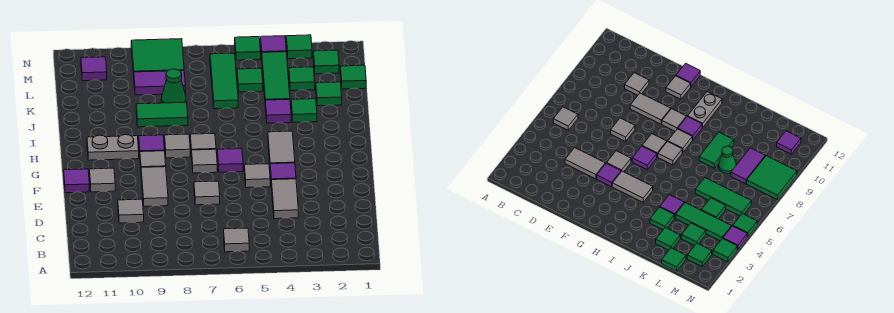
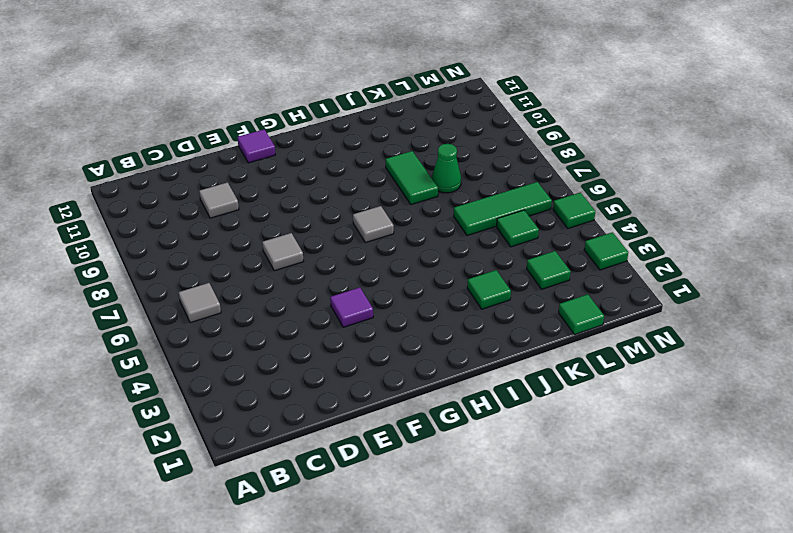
none -> grey 1x2 tile [272,179,298,219]
none -> grey 1x2 tile [141,167,168,206]
none -> grey 1x1 tile [244,164,270,188]
none -> grey 1x1 tile [90,168,115,192]

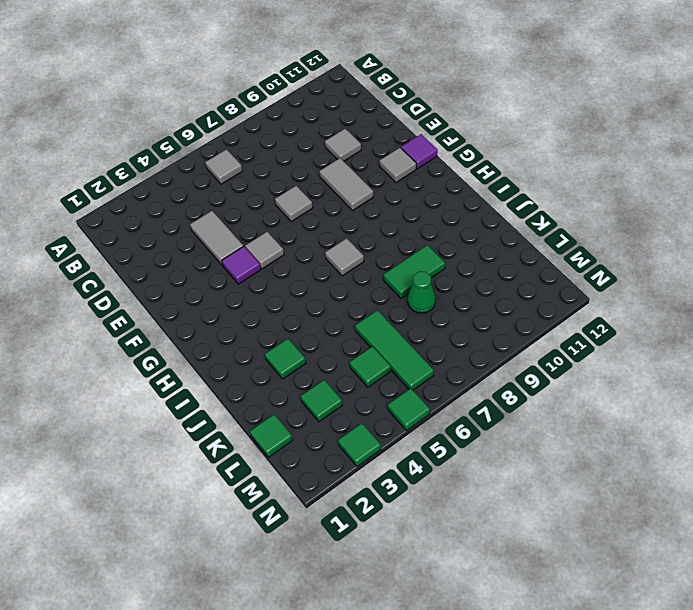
none -> grey 1x2 tile [268,131,295,164]
none -> purple 1x1 tile [217,149,243,172]
none -> grey 1x1 tile [192,149,217,173]
none -> grey 1x1 tile [140,151,166,168]

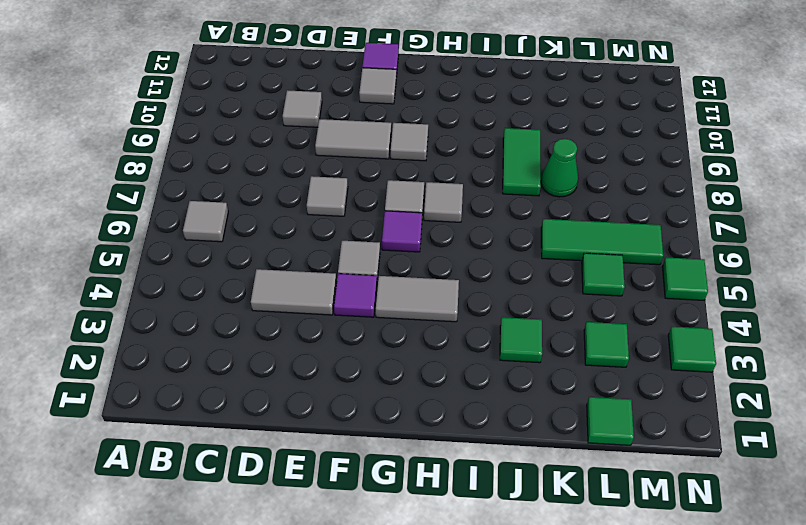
none -> grey 1x1 tile [165,134,190,158]
none -> purple 1x1 tile [139,135,164,154]
none -> grey 1x2 plate [87,135,139,160]
none -> purple 1x1 tile [265,99,291,123]

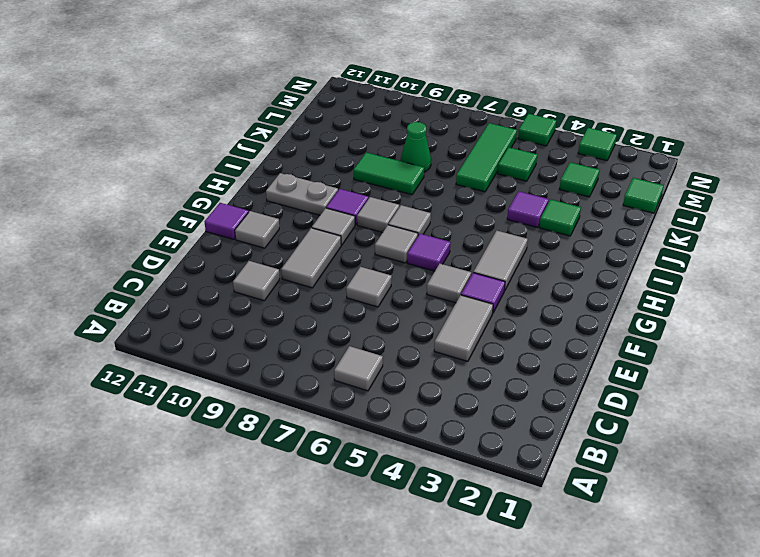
none -> green 1x1 tile [316,82,342,106]
none -> green 1x3 tile [262,52,290,100]
none -> purple 1x2 tile [134,71,185,95]
none -> green 1x1 tile [313,50,339,74]

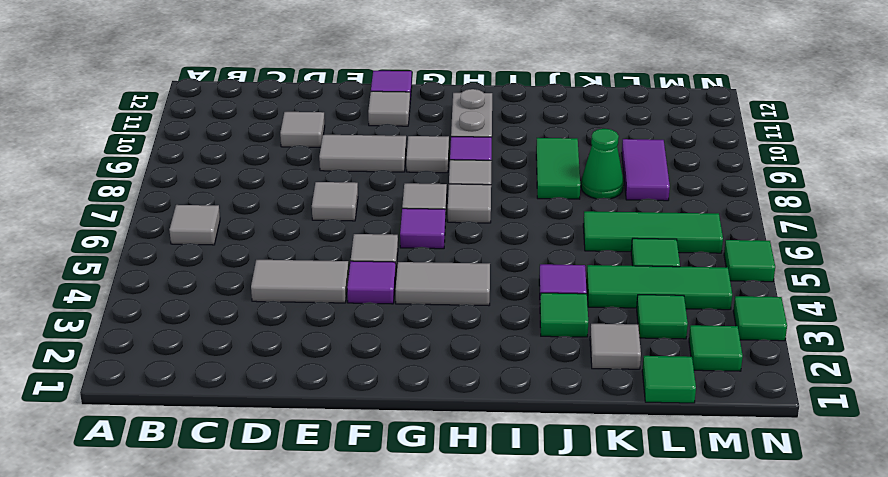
grey 1x1 tile [590,324,641,369] -> green 1x1 tile [316,82,342,106]
none -> green 2x2 tile [131,39,184,75]
none -> purple 1x1 tile [81,57,107,81]
none -> purple 1x1 tile [261,36,286,56]

